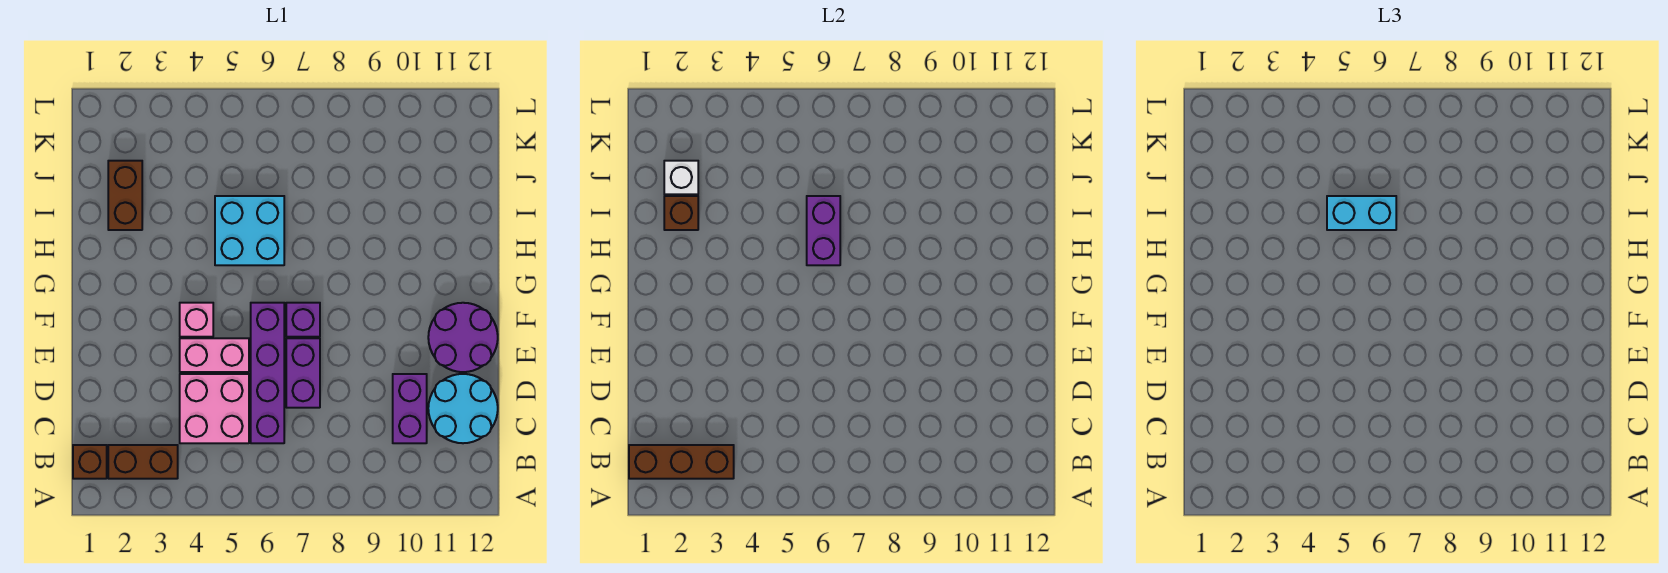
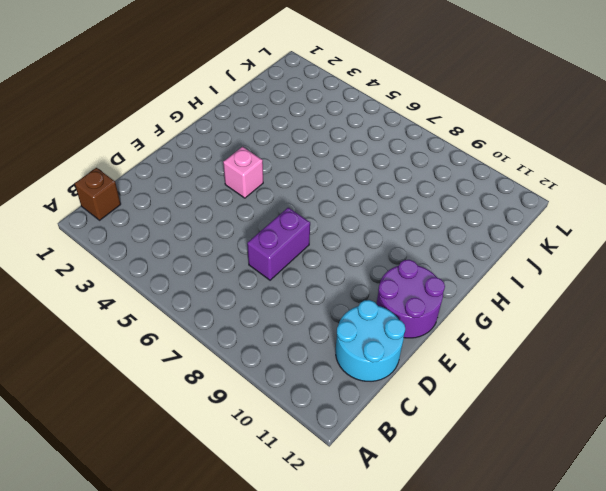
none -> brown 1x2 brick [108,445,178,479]
none -> pink 2x2 brick [180,374,249,443]
none -> purple 1x4 brick [251,303,284,443]

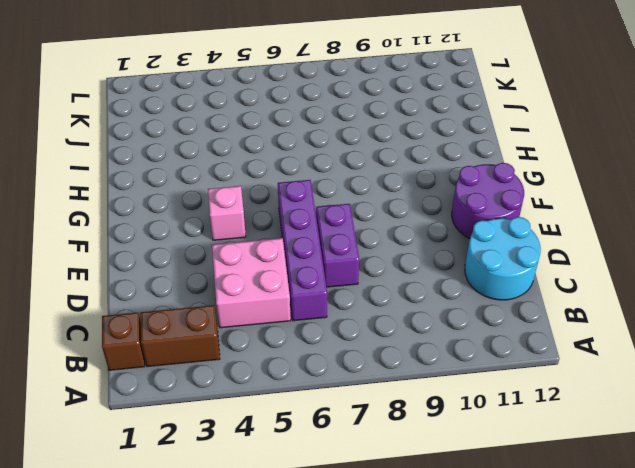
none -> purple 1x2 brick [393,374,427,443]
none -> pink 1x2 brick [180,338,249,372]
none -> purple 1x1 brick [286,303,320,337]

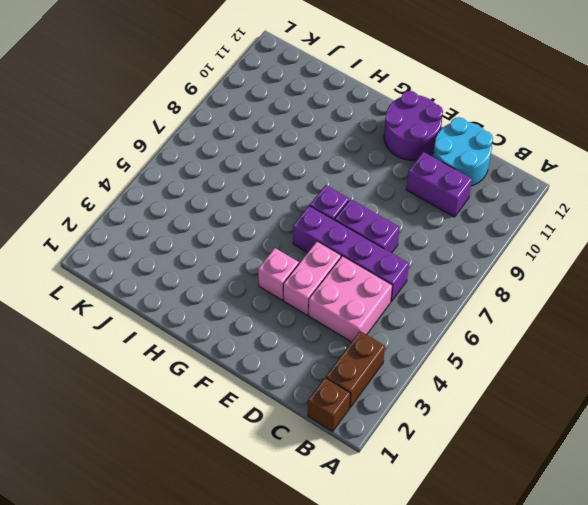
none -> cyan 2x2 brick [215,196,284,265]
none -> brown 1x2 brick [108,161,142,230]
none -> brown 1x3 brick [629,445,734,479]

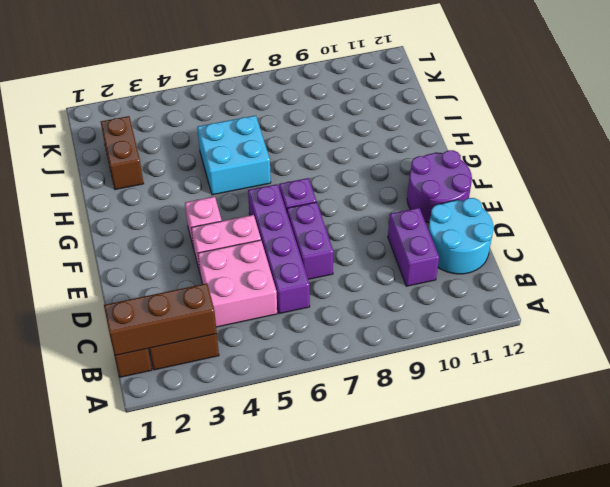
none -> purple 1x2 brick [807,196,840,265]
none -> brown 1x1 brick [664,196,698,230]
none -> white 1x1 brick [664,161,698,194]

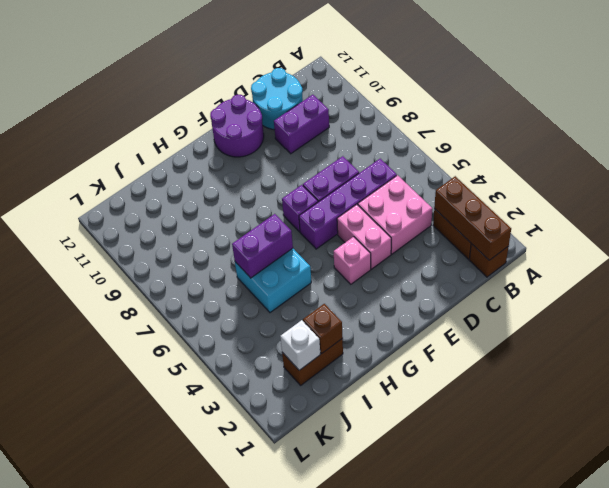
none -> cyan 1x2 brick [1327,196,1396,230]

